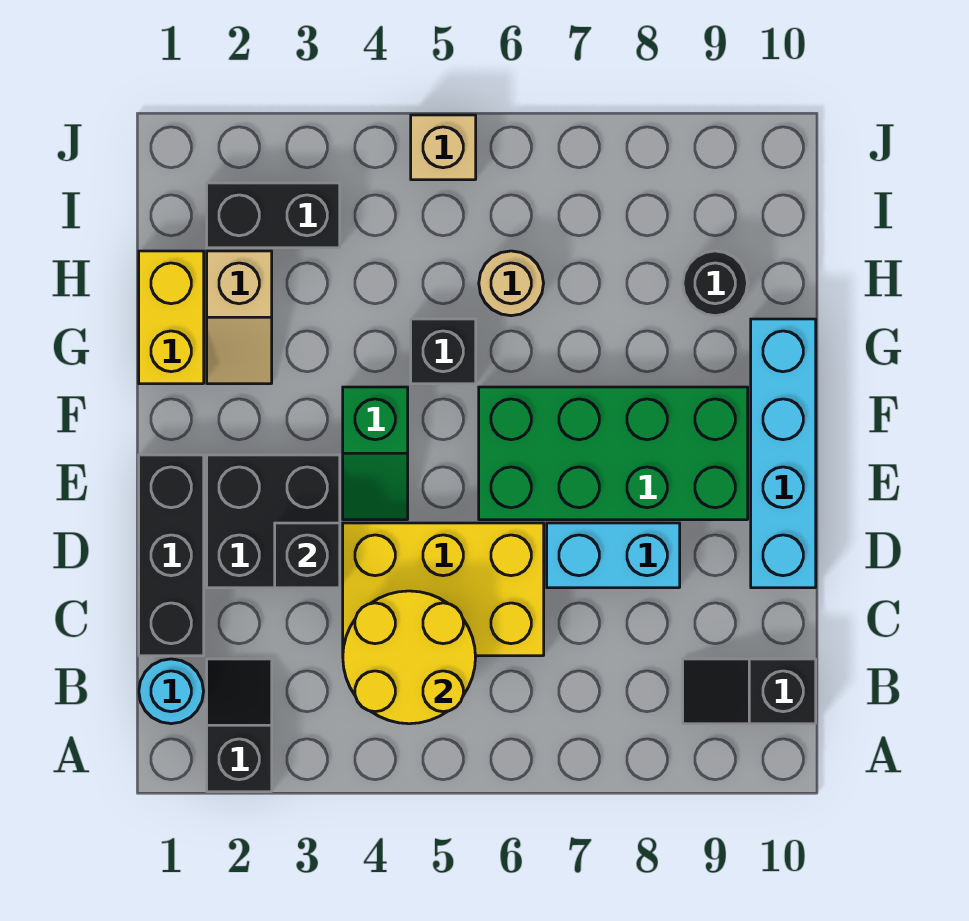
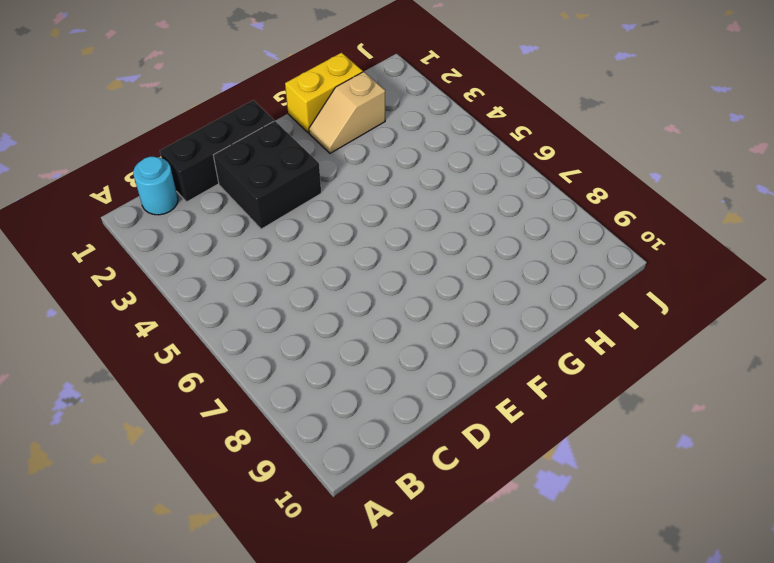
none -> black 1x2 slope [207,659,272,792]
none -> black 1x2 slope [683,659,816,724]
none -> yellow 2x3 brick [343,523,544,656]

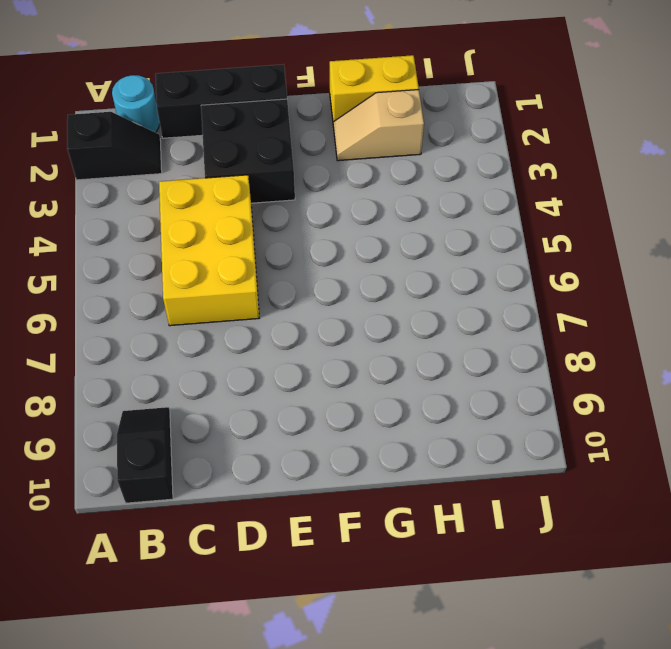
none -> cyan 1x2 brick [547,523,680,588]
none -> cyan 1x4 brick [751,319,816,588]
none -> green 1x2 slope [343,387,408,520]

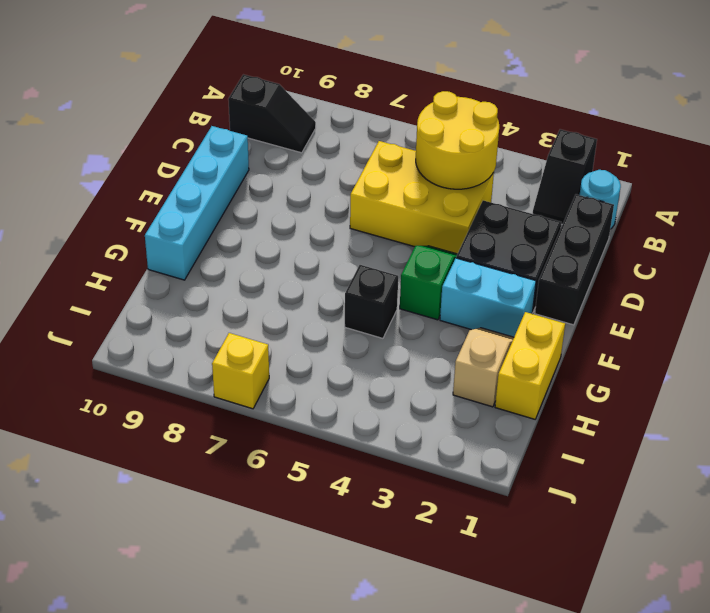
cyan 1x2 brick [440,258,536,337] -> cyan 1x2 brick moved to [547,523,680,588]
yellow 1x1 brick [212,333,269,409] -> none
none -> green 2x4 brick [479,387,748,520]
none -> tan 1x1 round brick [479,251,544,316]
none -> black 1x1 round brick [683,251,748,316]

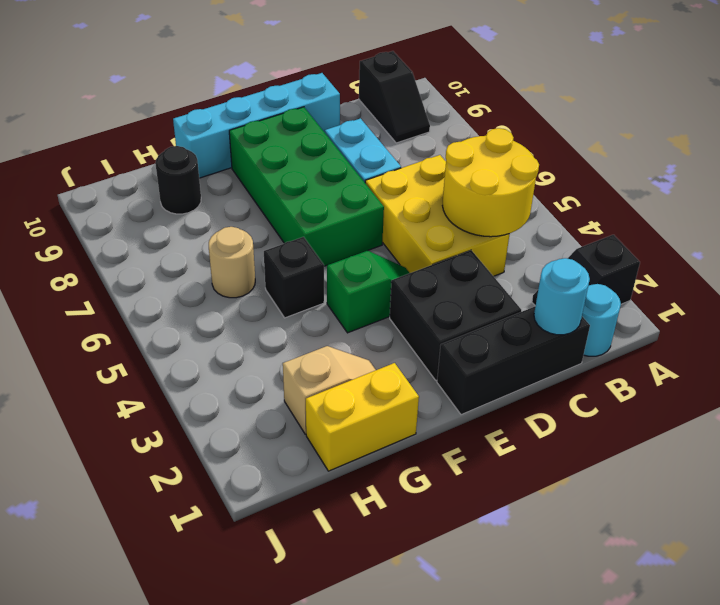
cyan 1x1 round brick [534,258,590,335] -> none
none -> black 1x2 brick [207,183,340,248]
none -> tan 1x1 brick [411,115,476,180]
none -> black 1x1 brick [275,523,340,588]

